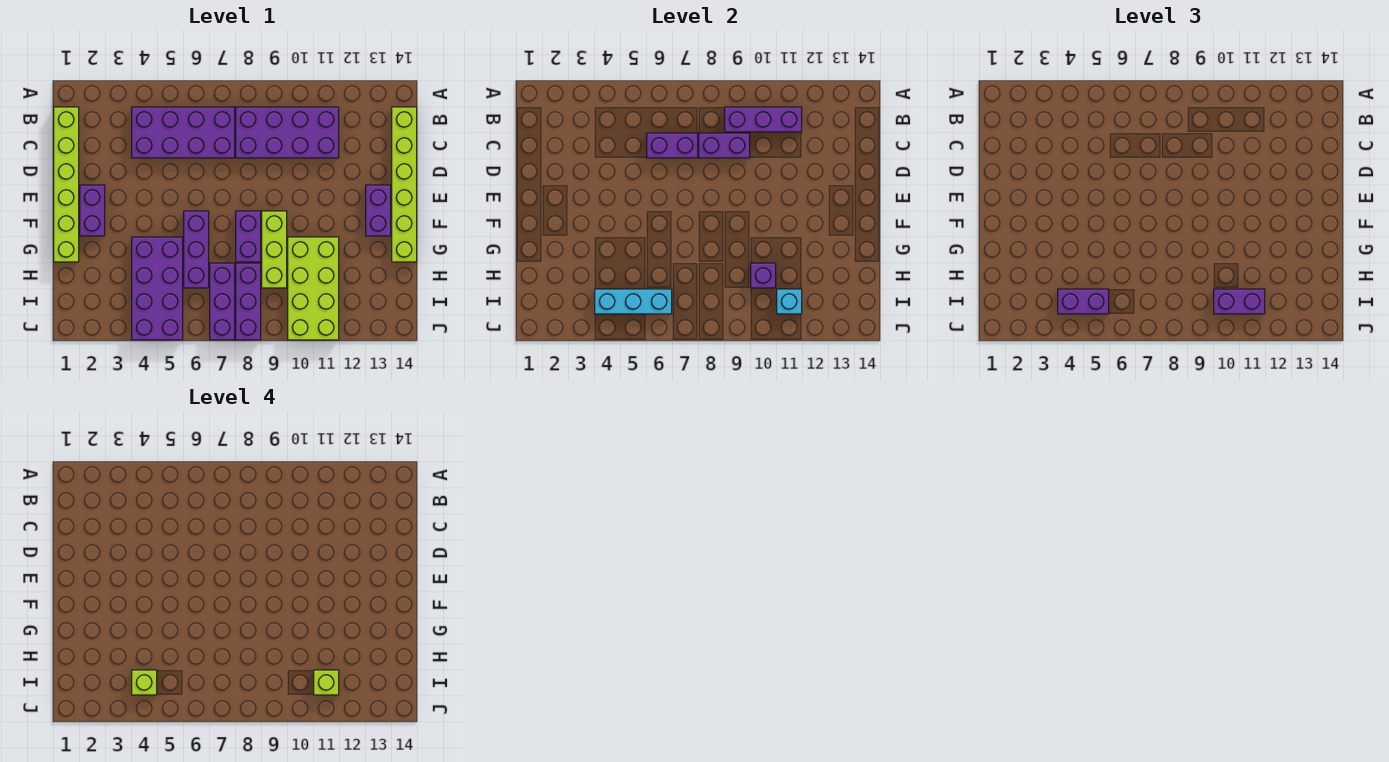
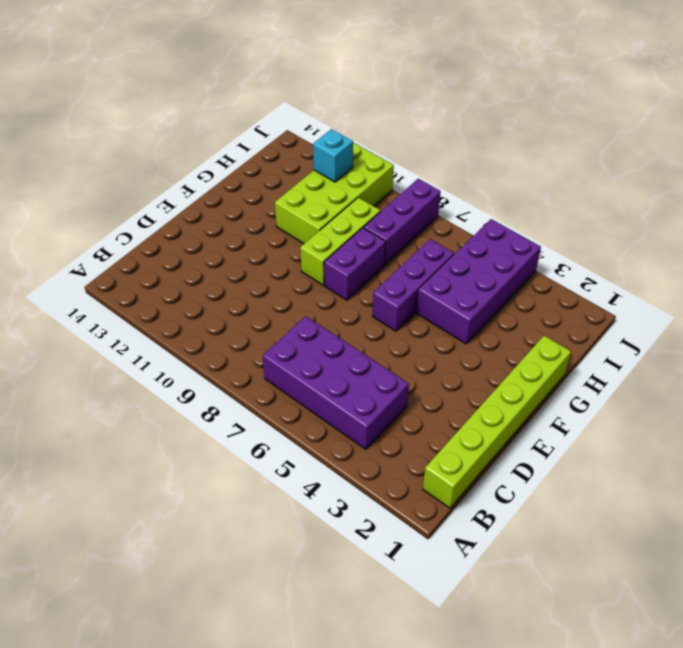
none -> purple 2x4 brick [236,107,339,158]
none -> lime 1x6 brick [392,107,417,262]
none -> purple 1x2 brick [80,185,105,236]

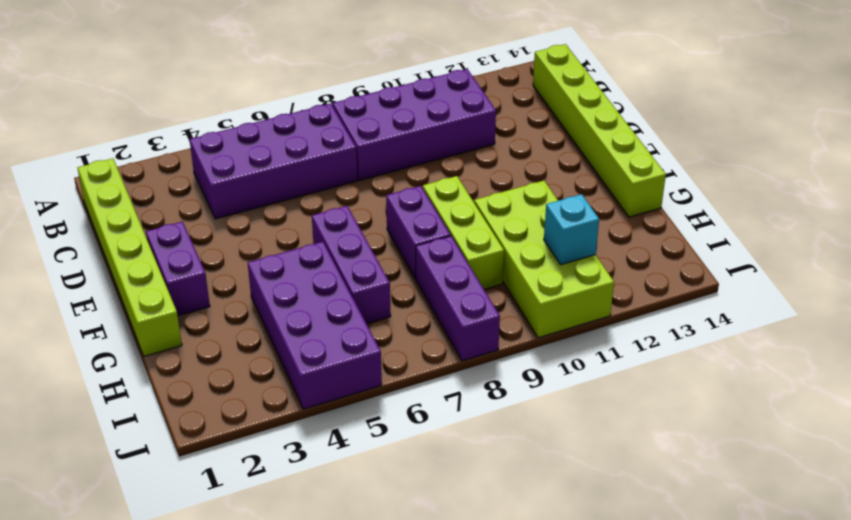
none -> purple 1x2 brick [366,185,391,236]
none -> purple 1x3 brick [210,263,235,340]
none -> purple 1x3 brick [725,107,802,132]

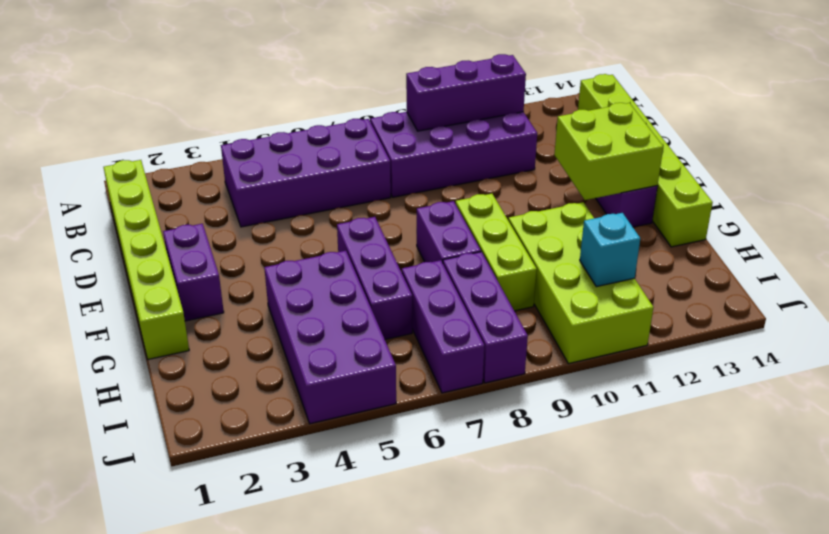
lime 2x2 brick [554,103,663,200] -> none
none -> purple 1x2 brick [647,133,698,158]
none -> purple 1x2 brick [699,133,750,158]
none -> purple 1x1 brick [751,263,776,288]

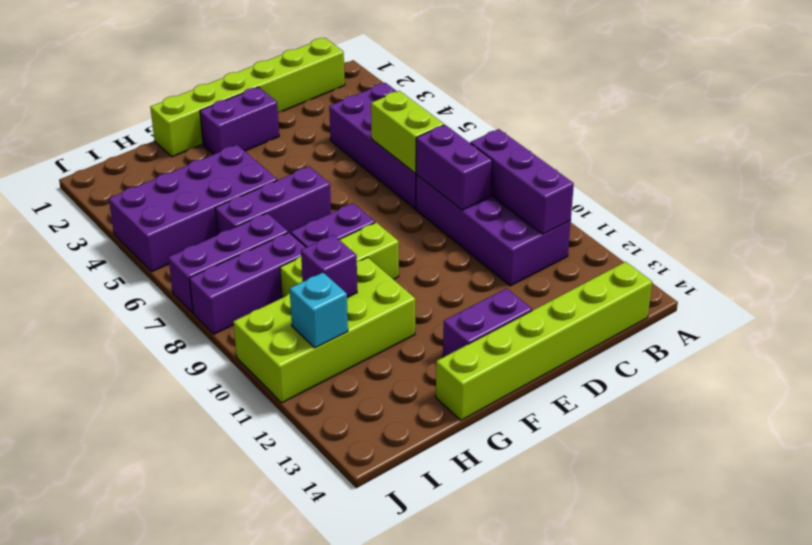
lime 1x2 brick [371,91,444,173] -> purple 1x2 brick [647,133,698,158]
none -> cyan 1x3 brick [595,289,672,314]
none -> purple 1x2 brick [1058,289,1109,314]
none -> purple 1x2 brick [1214,289,1265,314]

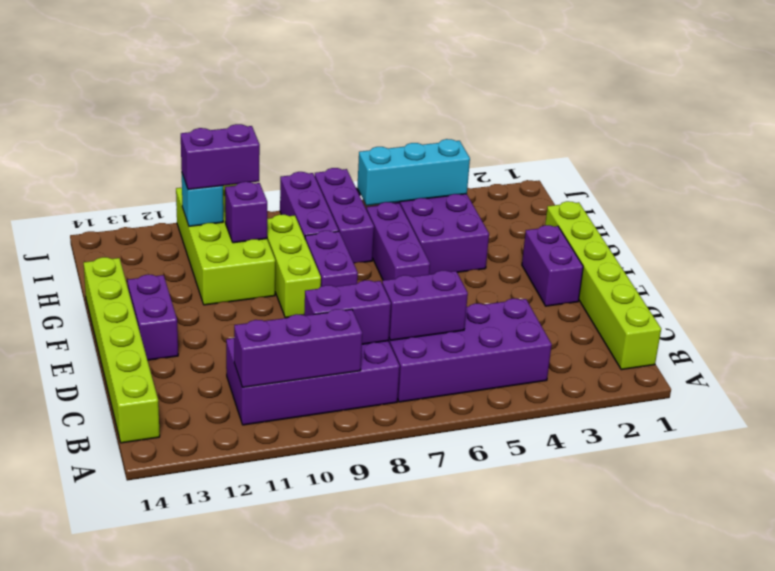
none -> purple 1x2 brick [1058,289,1109,314]
none -> lime 1x1 brick [132,670,157,695]
none -> lime 1x1 brick [314,670,339,695]

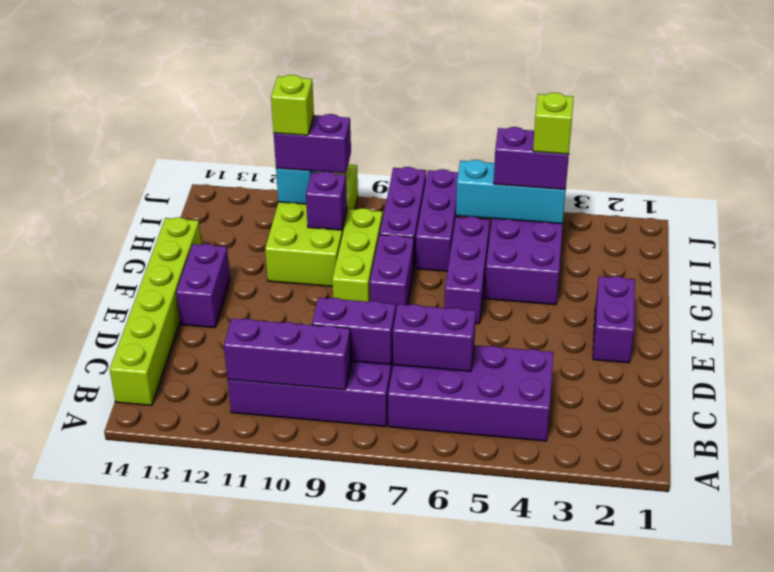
none -> lime 1x6 brick [54,107,79,262]

